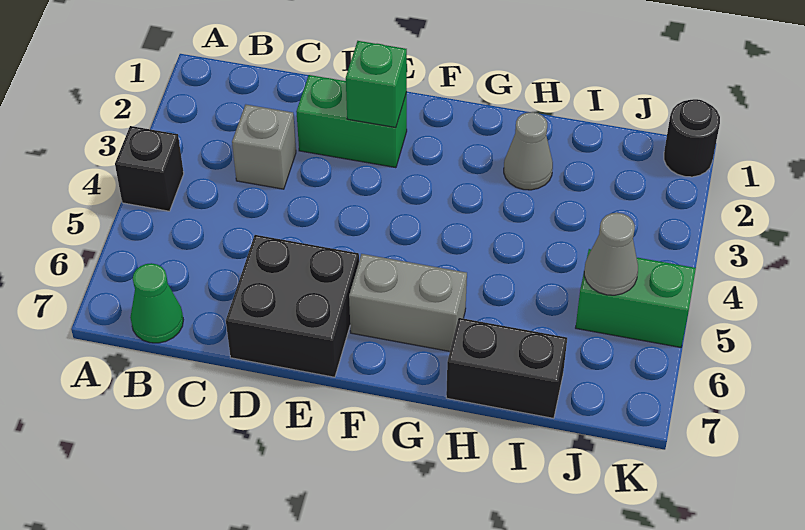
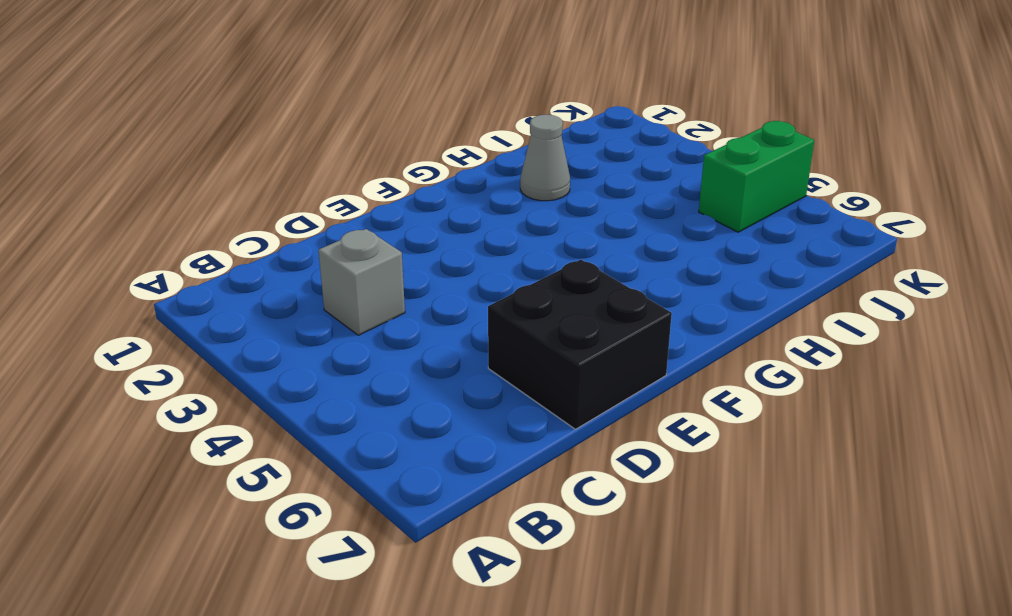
none -> black 1x1 brick [115,126,184,211]
none -> green 1x1 cone [130,263,183,343]
none -> green 1x2 brick [296,75,407,168]

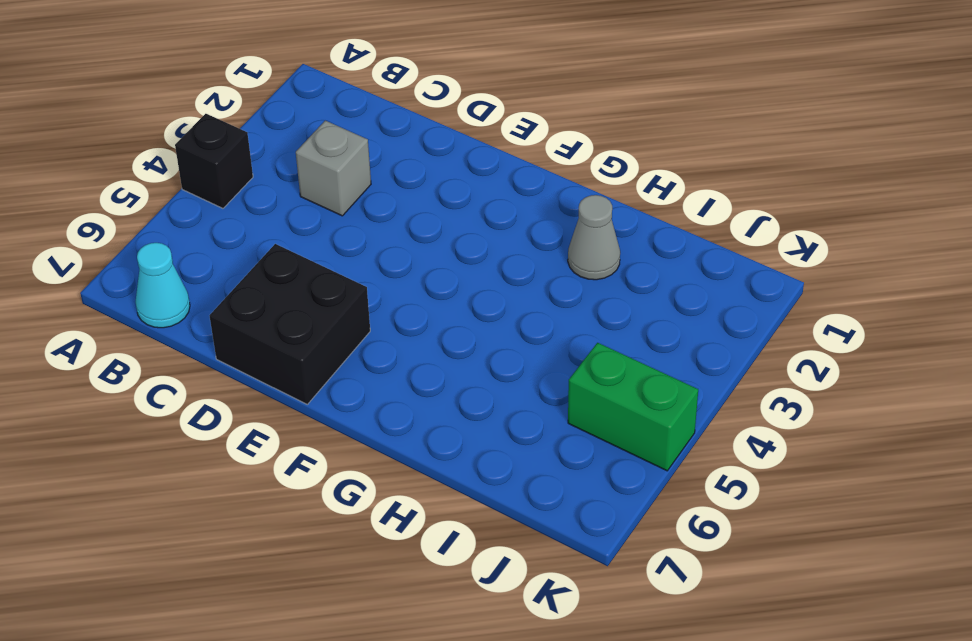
cyan 1x1 cone [135,243,190,328] -> green 1x1 cone [130,263,183,343]
none -> green 1x2 brick [296,75,407,168]
none -> grey 1x2 brick [349,254,467,351]
none -> black 1x2 brick [446,318,567,418]

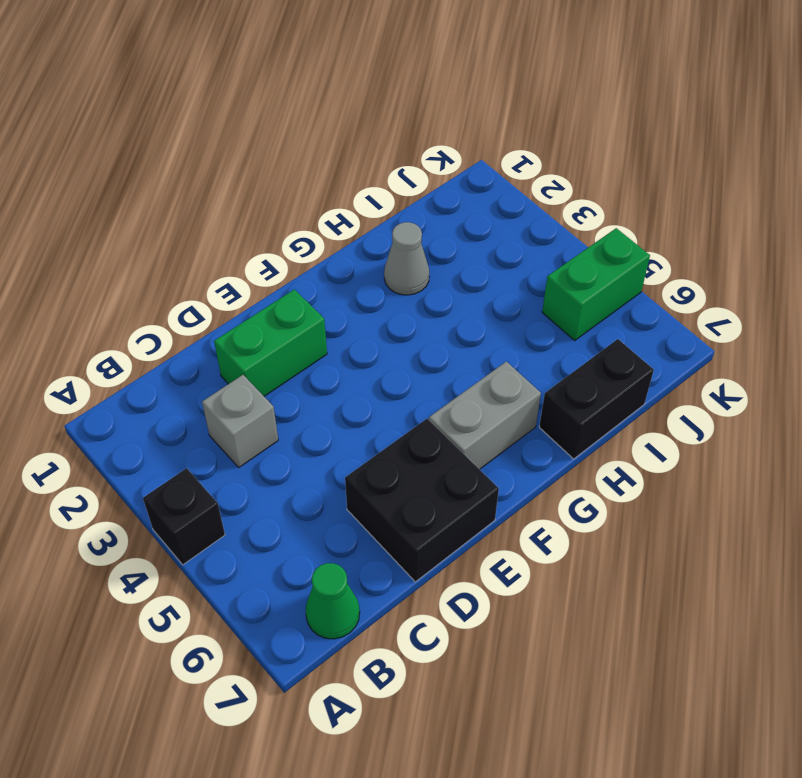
none -> black 1x1 round brick [664,99,720,177]
none -> green 1x1 brick [346,41,407,128]
none -> grey 1x1 cone [584,213,638,295]

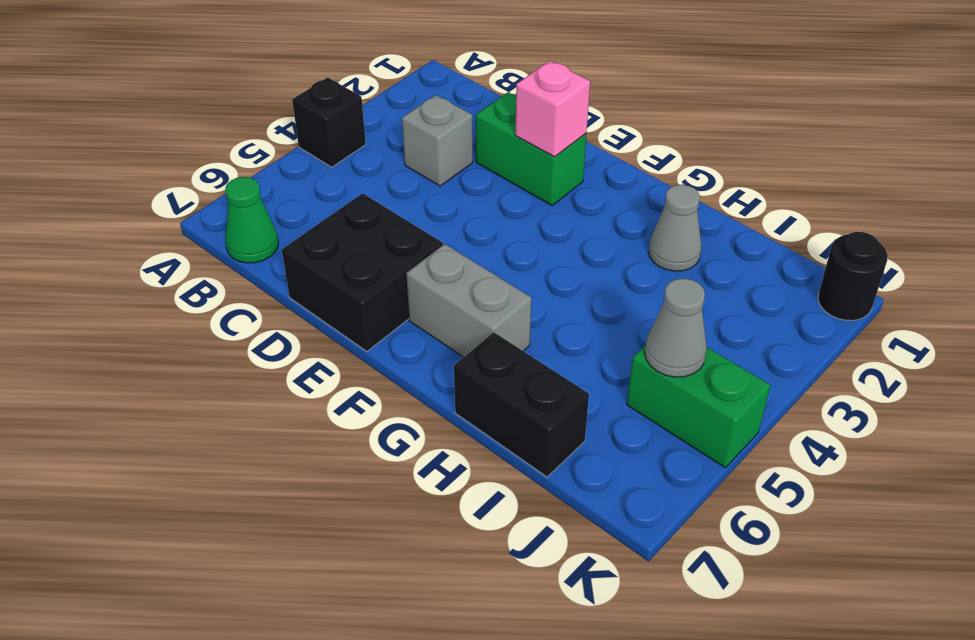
pink 1x1 brick [515,61,590,157] -> green 1x1 brick [346,41,407,128]

